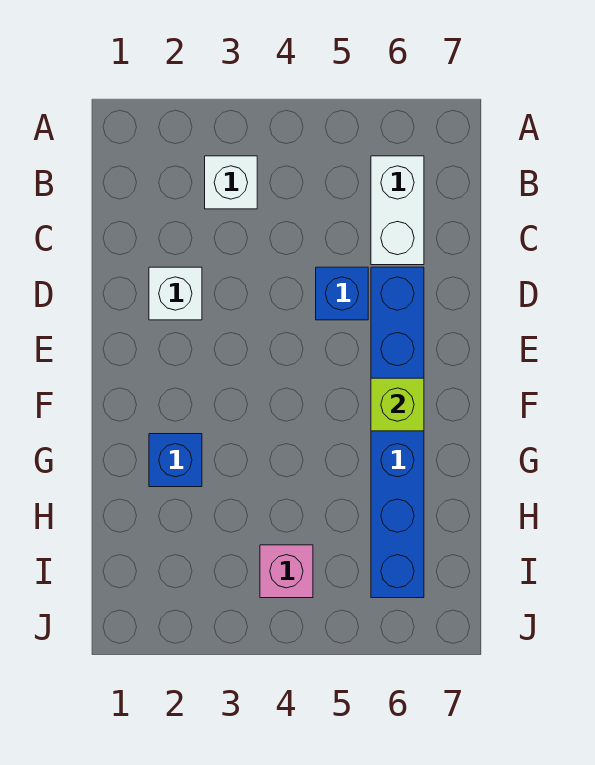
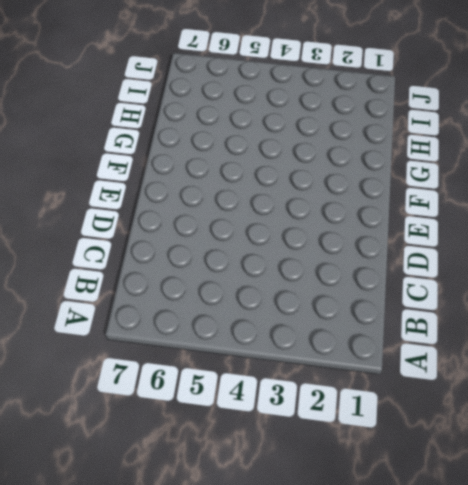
none -> white 1x1 brick [205,156,257,209]
none -> white 1x2 brick [371,156,424,265]

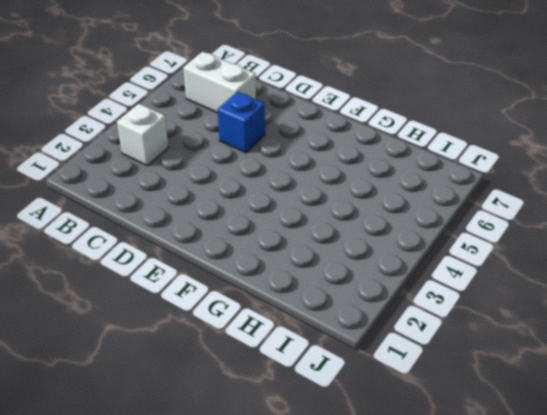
none -> white 1x1 brick [149,267,202,320]
none -> blue 1x6 brick [371,267,424,598]

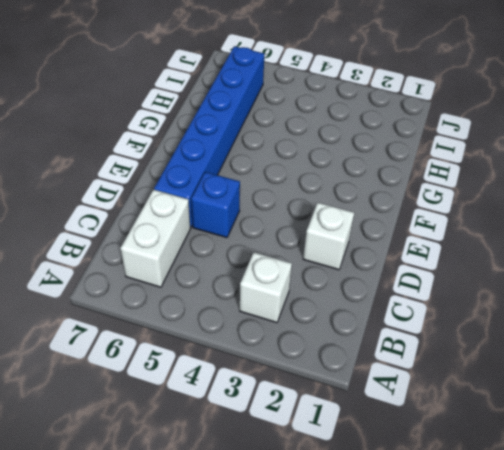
none -> blue 1x1 brick [149,434,202,487]
none -> pink 1x1 brick [260,545,313,598]

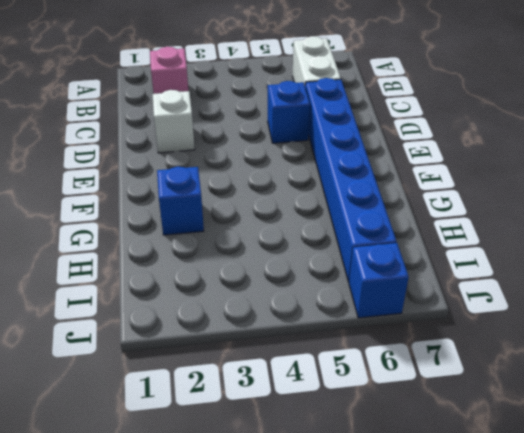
pink 1x1 brick [150,47,188,94] -> pink 1x1 brick moved to [260,545,313,598]
blue 1x1 brick [349,243,409,318] -> none
none -> white 1x1 brick [205,156,257,209]
none -> lime 1x1 brick [371,378,424,431]

